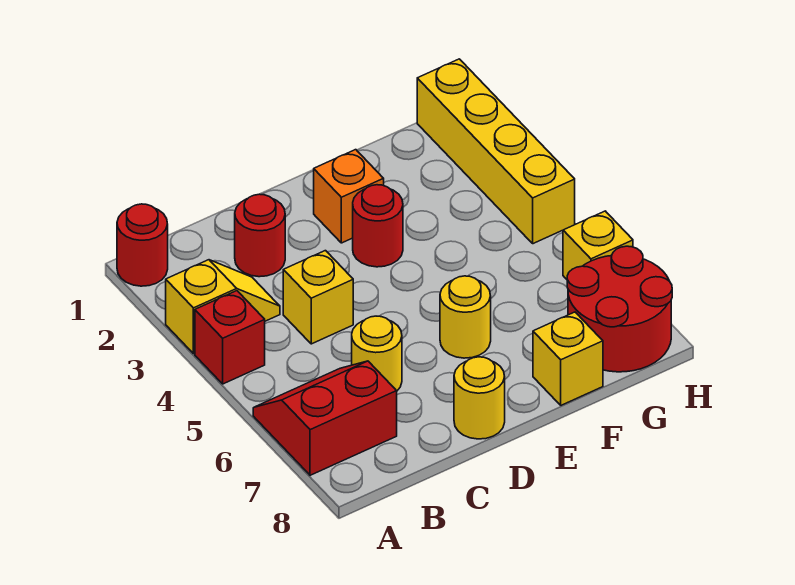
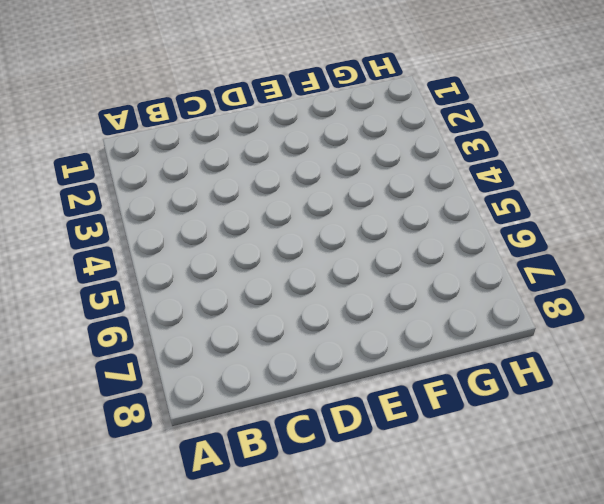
none -> red 1x1 round brick [117,204,168,286]
none -> yellow 1x2 slope [166,260,280,354]
none -> red 1x1 brick [195,291,265,384]

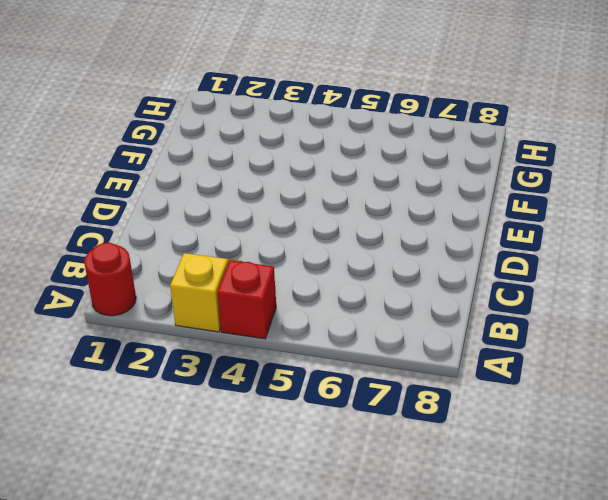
none -> red 2x2 slope [253,361,397,475]
none -> red 1x1 round brick [235,194,285,277]
none -> yellow 1x1 brick [283,251,353,344]

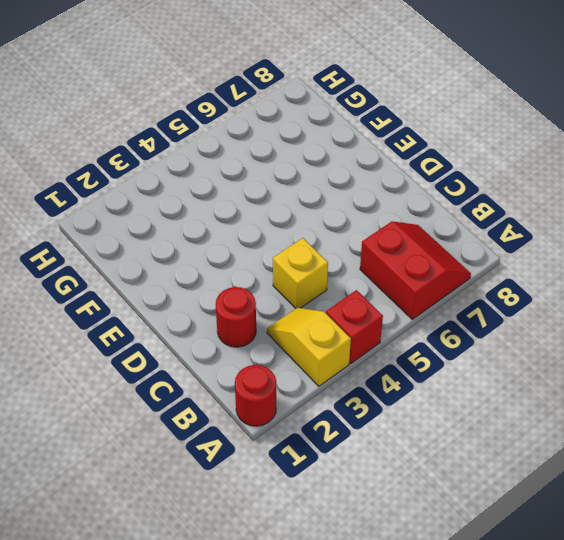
red 2x2 slope [360,221,471,319] -> red 2x2 slope turned to [253,361,397,475]
none -> yellow 1x1 round brick [352,316,402,391]
none -> yellow 1x1 round brick [454,357,505,439]
none -> orange 1x1 brick [314,150,384,243]

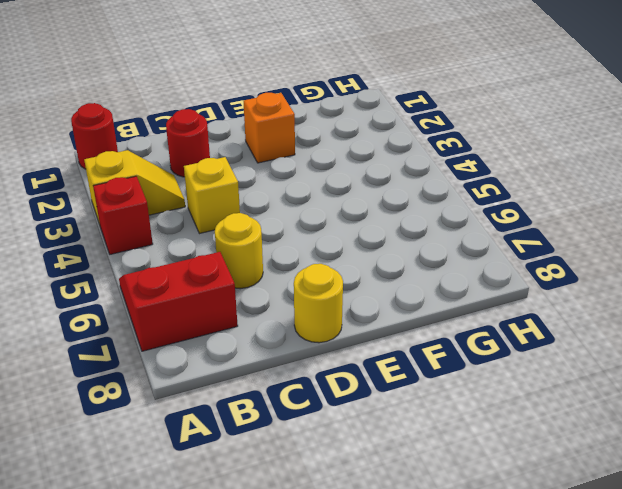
none -> red 1x1 round brick [353,185,403,267]
none -> yellow 1x1 round brick [440,276,491,358]
none -> yellow 1x1 brick [533,312,603,405]

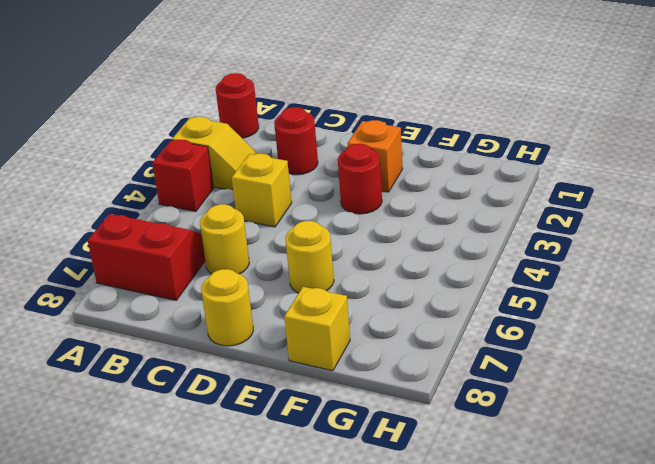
none -> red 2x2 round brick [567,246,672,372]
none -> yellow 1x4 brick [417,59,575,244]
none -> yellow 1x1 brick [563,211,633,279]

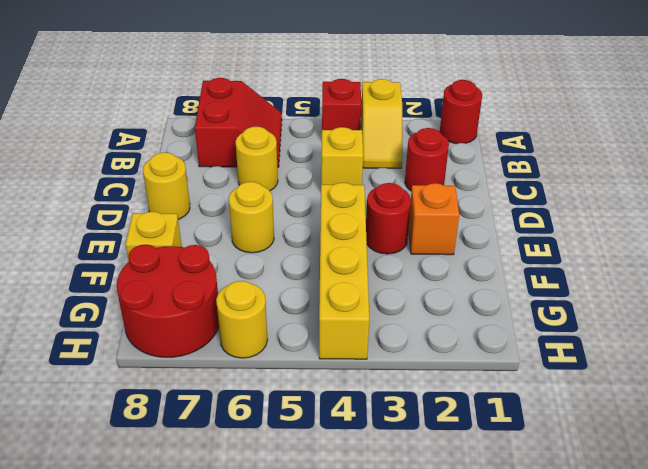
yellow 1x4 brick [319,183,369,359] -> yellow 1x4 brick turned to [417,59,575,244]
yellow 1x1 round brick [216,281,268,358] -> yellow 1x1 brick [563,211,633,279]

